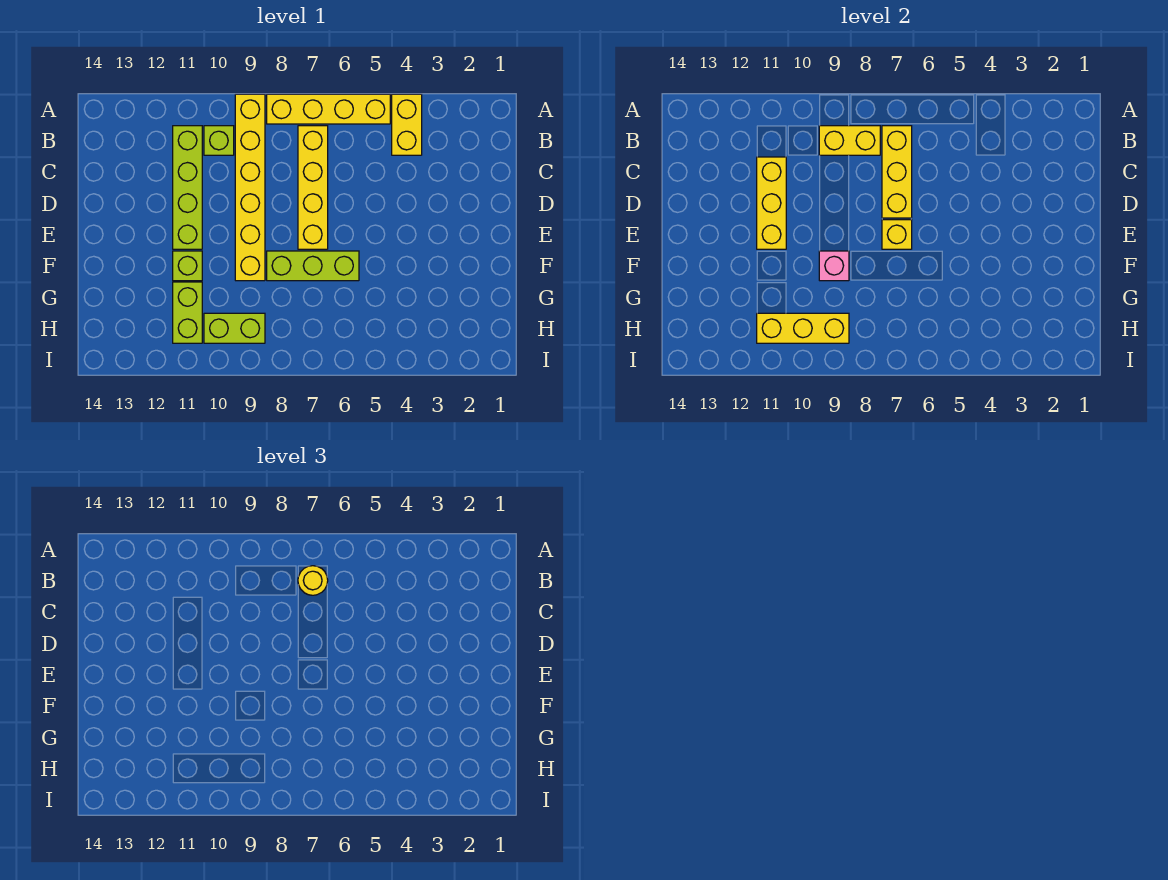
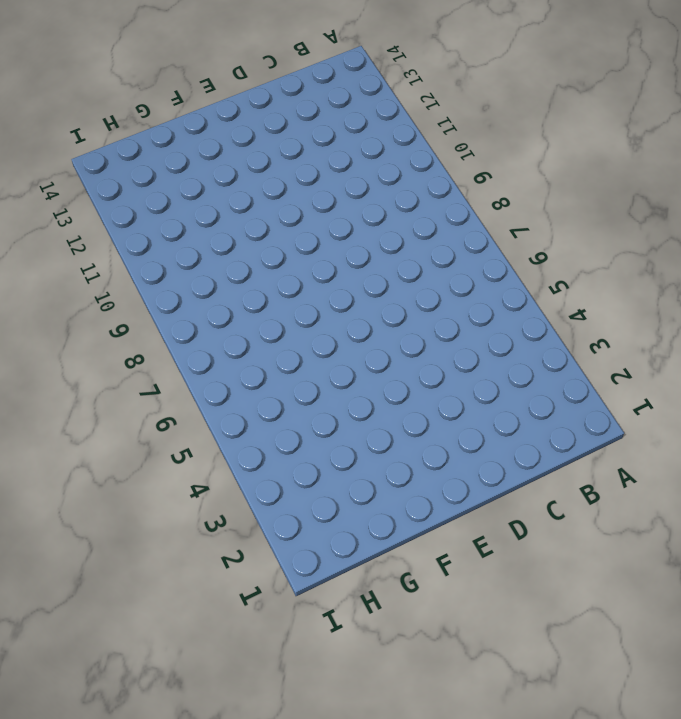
none -> yellow 1x2 brick [392,94,422,155]
none -> yellow 1x4 brick [267,94,390,124]
none -> yellow 1x6 brick [235,94,265,281]

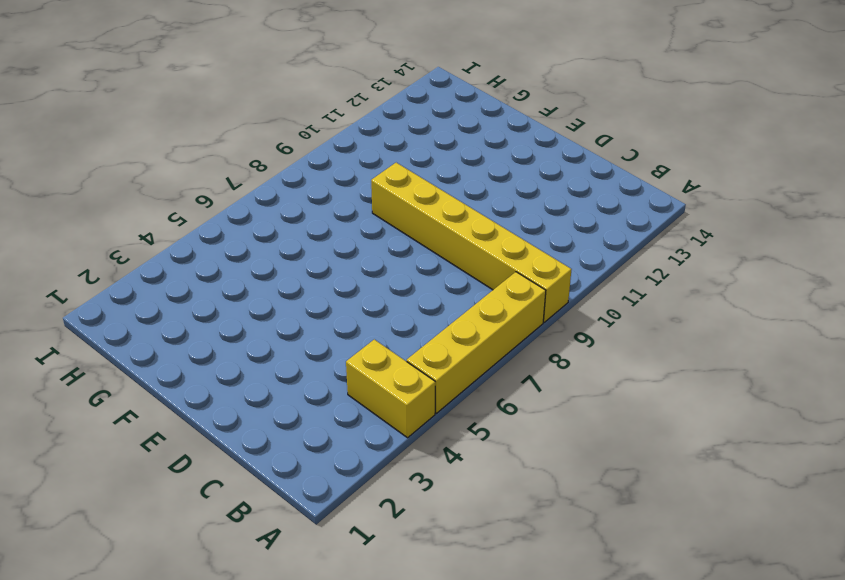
none -> yellow 1x4 brick [298,126,328,249]
none -> lime 1x1 brick [204,126,234,155]
none -> lime 1x4 brick [173,126,202,249]

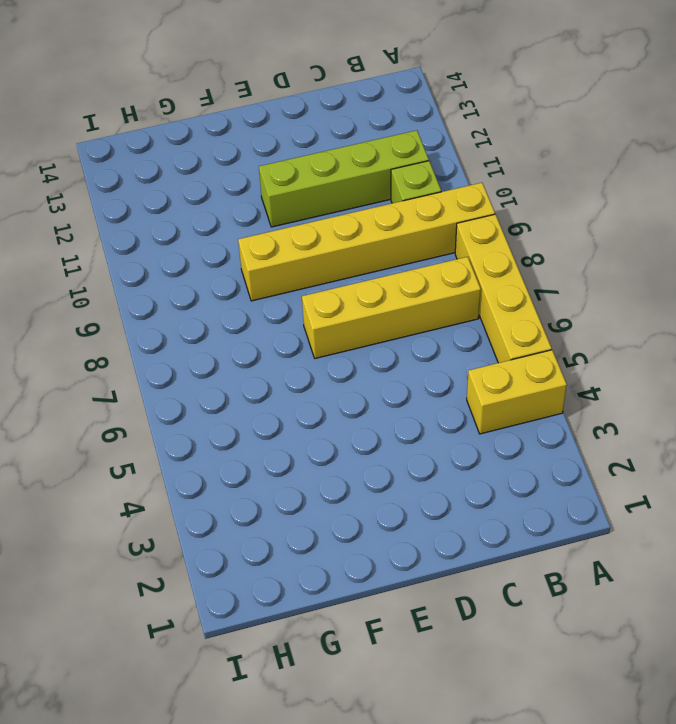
none -> lime 1x3 brick [267,251,359,281]
none -> lime 1x1 brick [173,251,202,281]
none -> lime 1x2 brick [173,282,202,343]

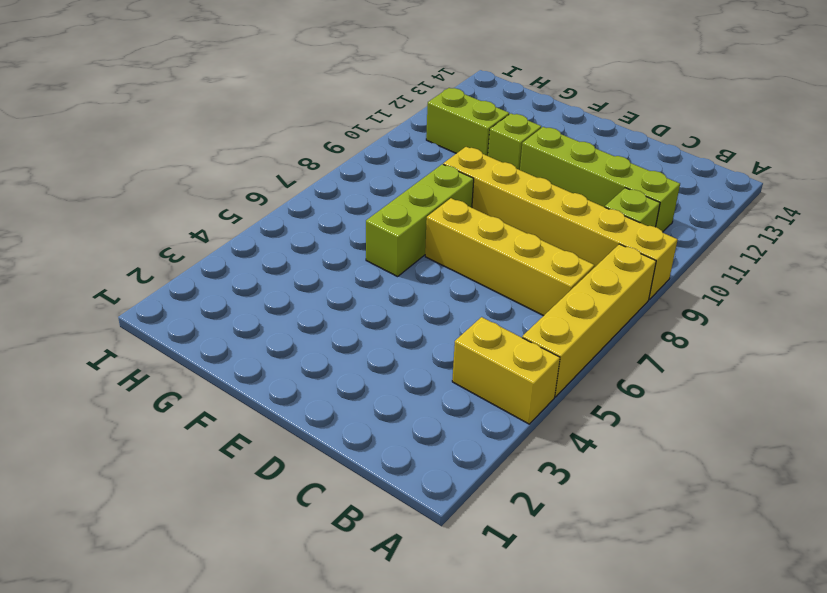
none -> lime 1x2 brick [204,313,265,343]
none -> yellow 1x3 brick [882,126,912,218]
none -> yellow 1x2 brick [819,126,880,155]

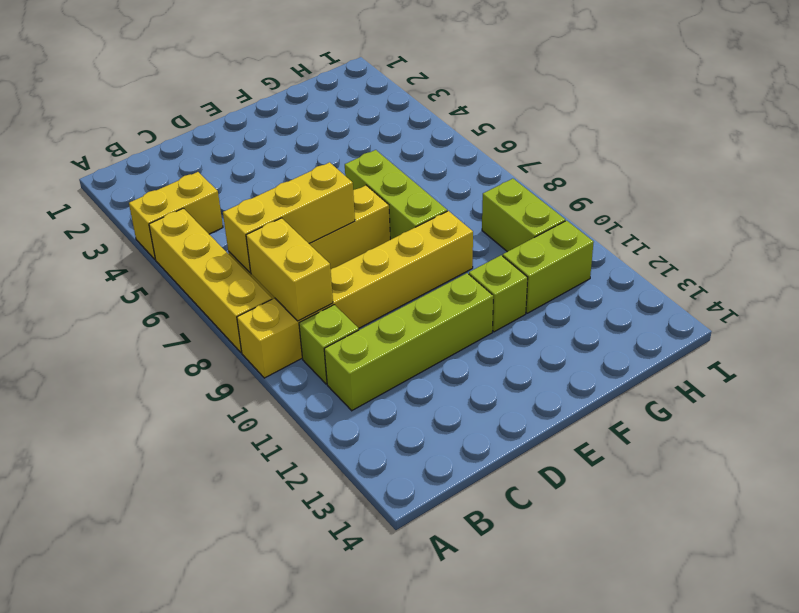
none -> yellow 1x3 brick [757,157,786,249]
none -> yellow 1x1 brick [882,220,912,249]
none -> pink 1x1 brick [819,251,849,281]

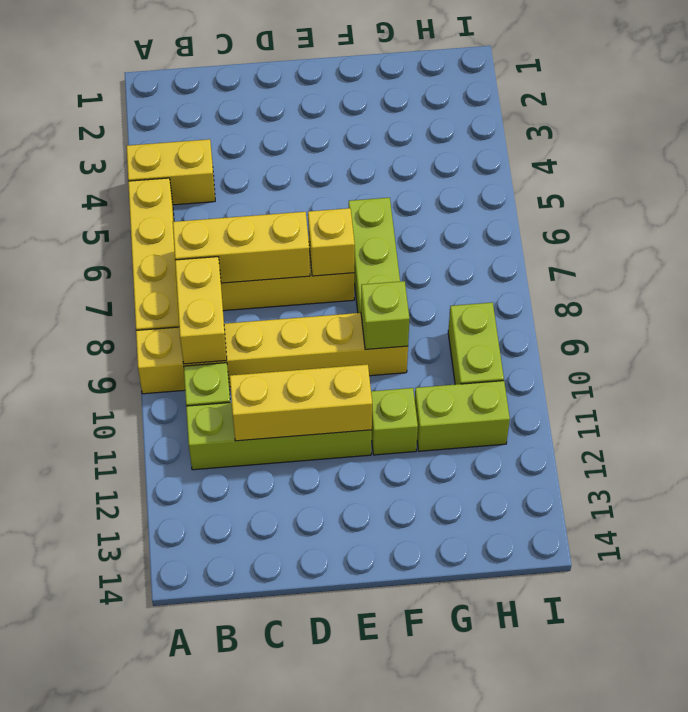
lime 1x1 brick [361,281,409,350] -> pink 1x1 brick [819,251,849,281]
none -> yellow 1x3 brick [757,313,849,343]
none -> yellow 1x1 round brick [298,566,328,595]

